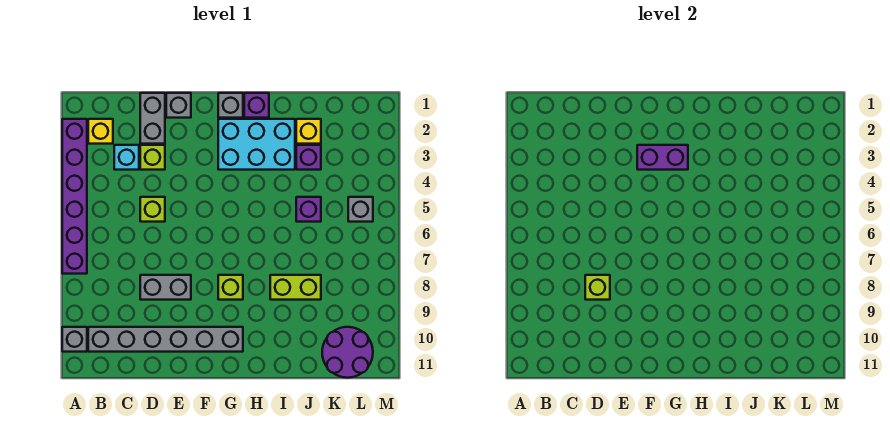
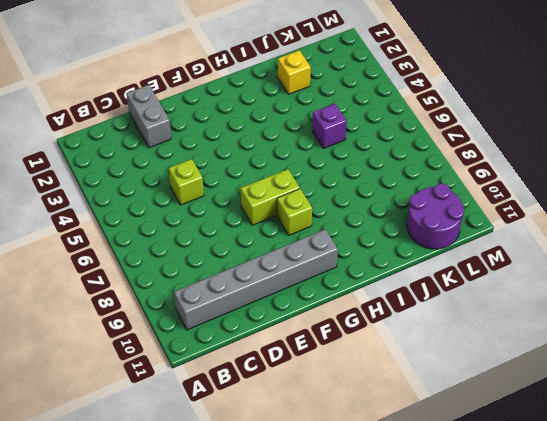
lime 1x2 brick [241,169,300,225] -> lime 1x2 brick moved to [270,275,321,300]
none -> purple 1x6 brick [62,119,87,274]
none -> grey 1x1 brick [62,327,87,352]
none -> yellow 1x1 brick [88,119,113,144]

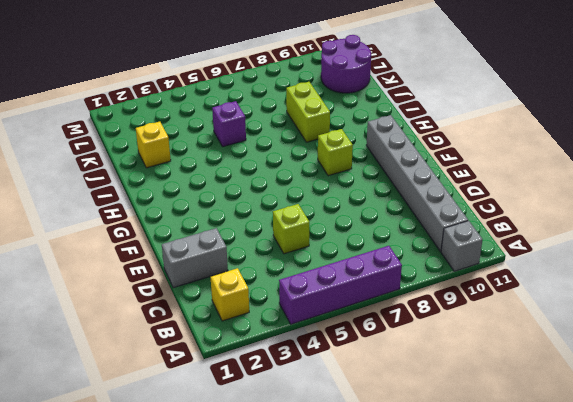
purple 1x4 brick [279,246,402,324] -> purple 1x6 brick [62,119,87,274]
none -> cyan 1x1 brick [114,145,139,170]
none -> lime 1x1 brick [140,145,165,170]
none -> grey 1x2 brick [140,275,191,300]

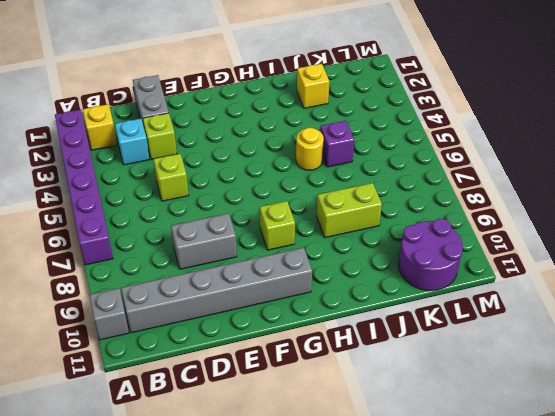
yellow 1x1 round brick [296,128,324,170] -> none
none -> grey 1x1 brick [166,93,191,118]
none -> grey 1x1 brick [218,93,243,118]
none -> cyan 2x3 brick [218,119,295,170]

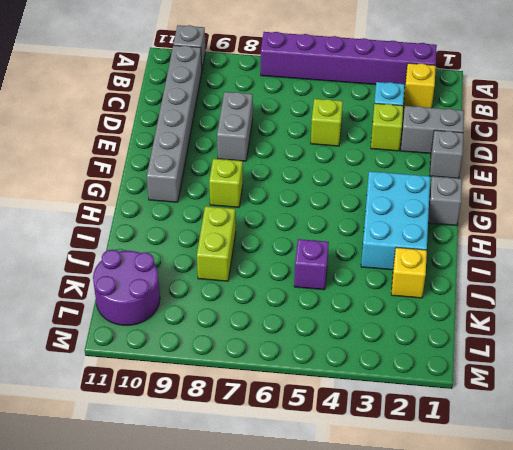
none -> purple 1x1 brick [244,93,269,118]
none -> purple 1x1 brick [296,145,321,170]
none -> grey 1x1 brick [348,197,373,222]

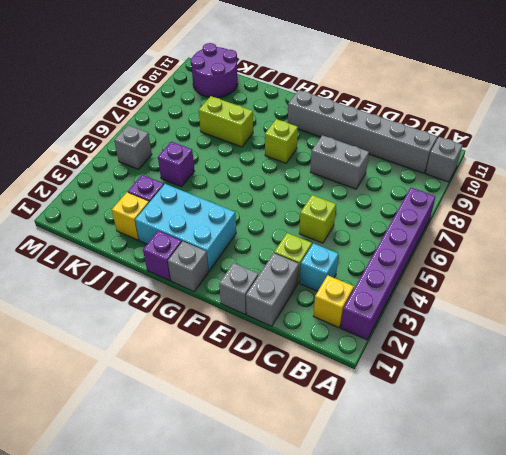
none -> lime 1x1 brick [585,275,610,300]
none -> purple 1x2 brick [637,145,688,170]

